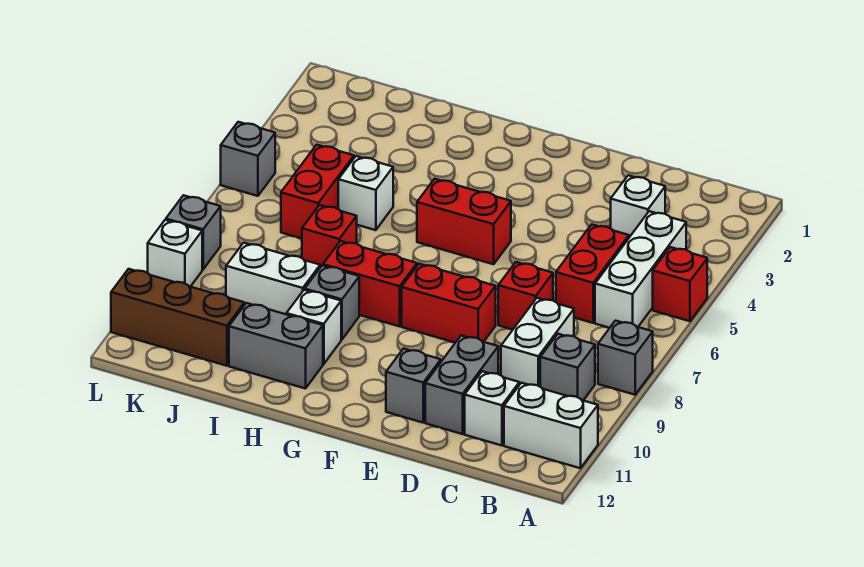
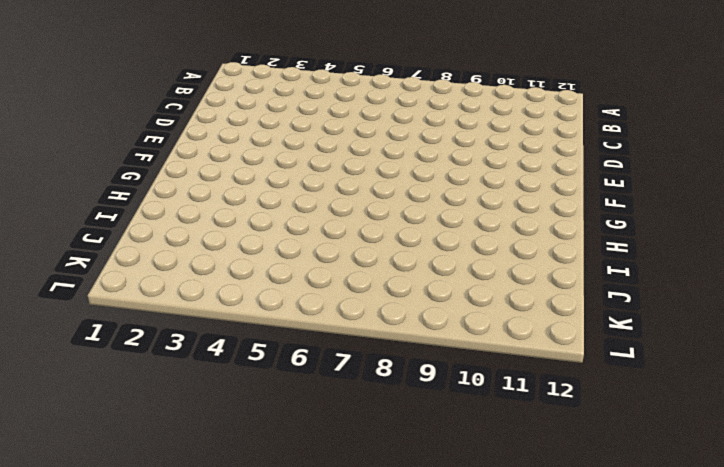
none -> red 1x1 brick [653,247,707,321]
none -> grey 1x1 brick [598,321,653,395]
none -> white 1x2 brick [504,383,598,468]

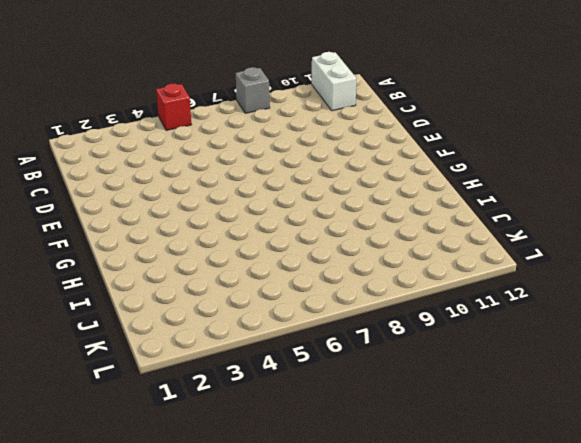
none -> white 1x3 brick [595,211,686,328]
none -> grey 1x1 brick [540,334,595,400]
none -> white 1x1 brick [611,175,665,237]

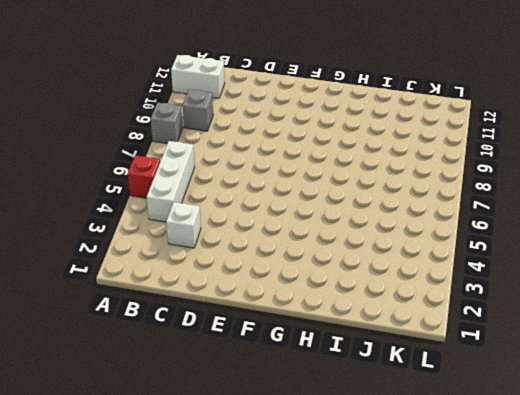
none -> red 1x2 brick [556,224,629,323]
none -> white 1x2 brick [501,298,574,387]
none -> white 1x1 brick [465,371,519,445]

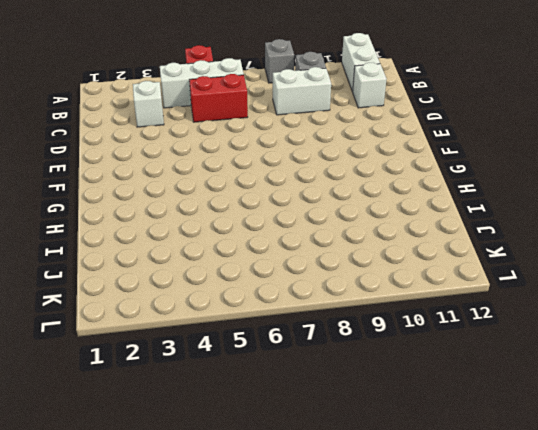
none -> red 1x1 brick [498,262,553,329]
none -> grey 1x2 brick [425,336,498,434]
none -> red 1x2 brick [402,264,496,343]

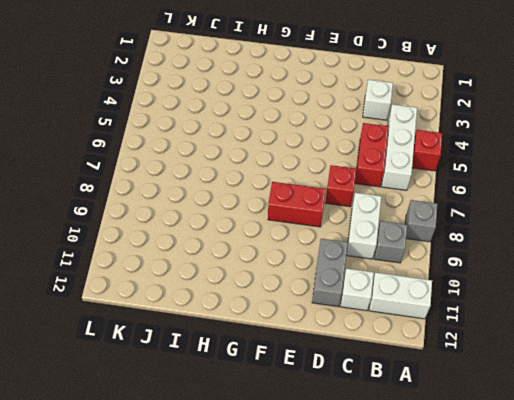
none -> grey 1x1 brick [386,349,441,423]
none -> red 1x2 brick [417,179,511,264]
none -> red 1x2 brick [323,241,417,326]

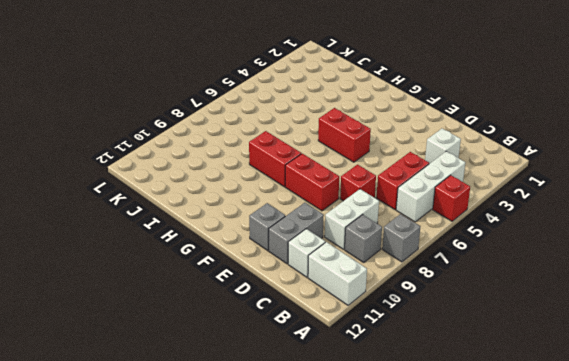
none -> grey 1x1 brick [305,265,359,340]
none -> white 1x1 brick [286,290,341,364]
none -> grey 1x2 brick [229,303,323,389]

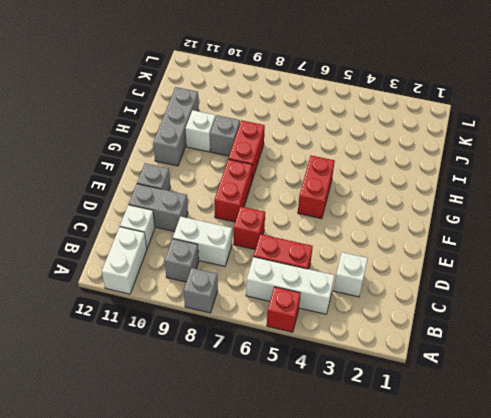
grey 1x3 brick [153,87,199,166] -> grey 1x2 brick [229,303,323,389]
none -> white 1x1 brick [338,156,393,230]
none -> red 1x1 brick [302,205,357,267]
none -> white 1x2 brick [226,243,320,314]

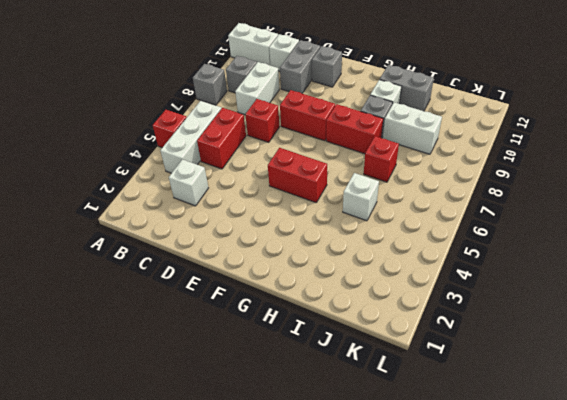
none -> red 1x2 brick [281,145,354,239]
none -> brown 1x3 brick [111,269,244,366]
none -> grey 1x1 brick [221,122,275,196]

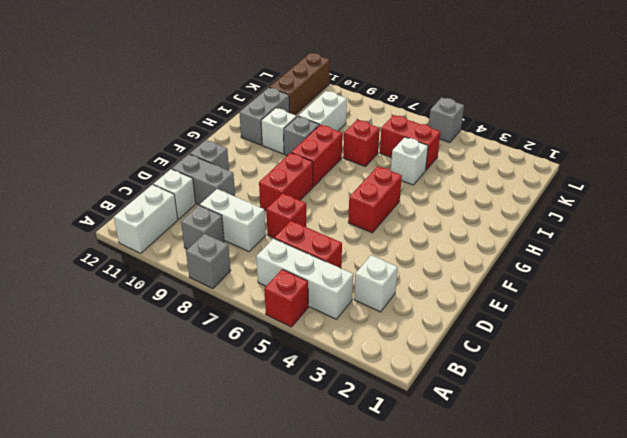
none -> grey 1x1 brick [166,195,221,269]
none -> white 1x1 brick [148,220,202,287]

